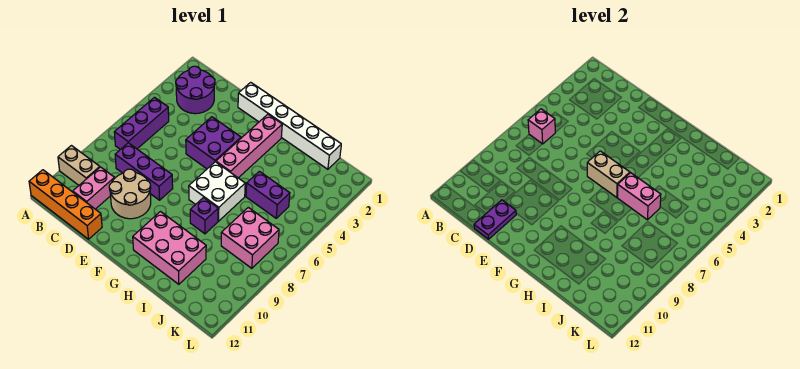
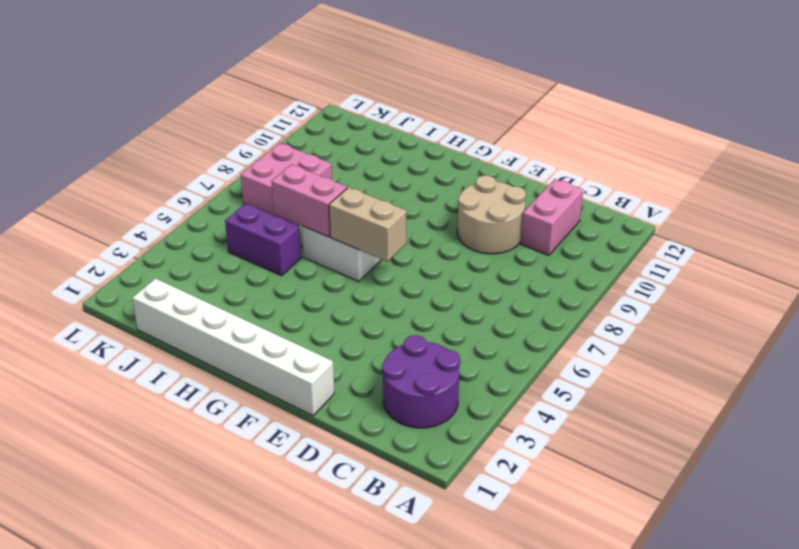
none -> tan 1x2 brick [58,146,100,185]
none -> orange 1x4 brick [29,170,102,239]
none -> purple 1x3 brick [114,97,169,150]

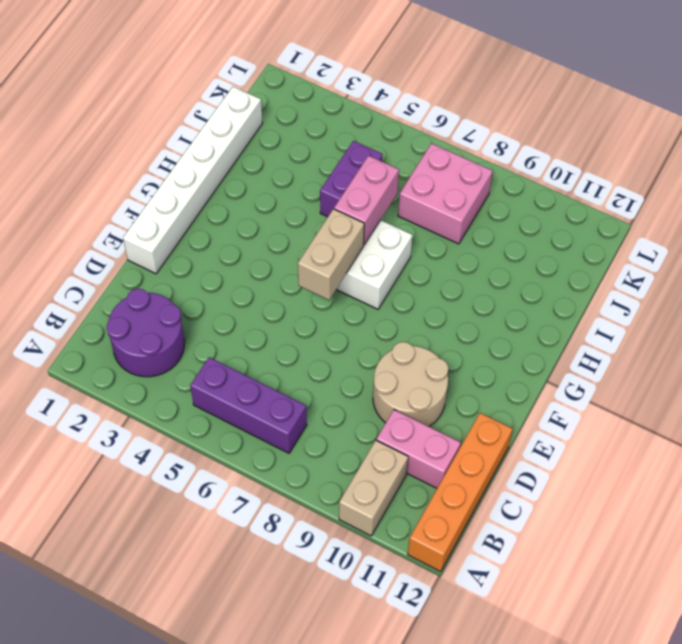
none -> purple 1x3 brick [115,143,173,200]
none -> purple 2x2 brick [186,117,241,169]
none -> pink 1x4 brick [216,114,282,178]

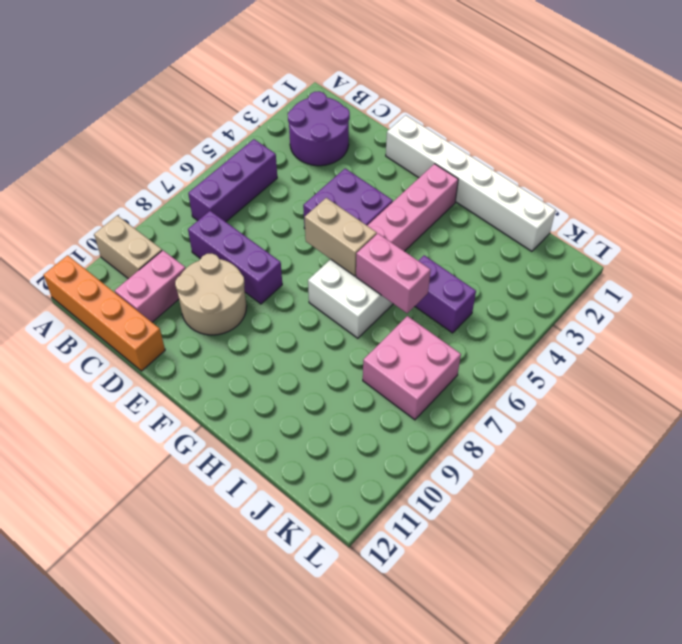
none -> pink 2x3 brick [133,212,206,284]
none -> purple 1x1 brick [190,198,218,234]
none -> pink 1x1 brick [528,109,555,144]

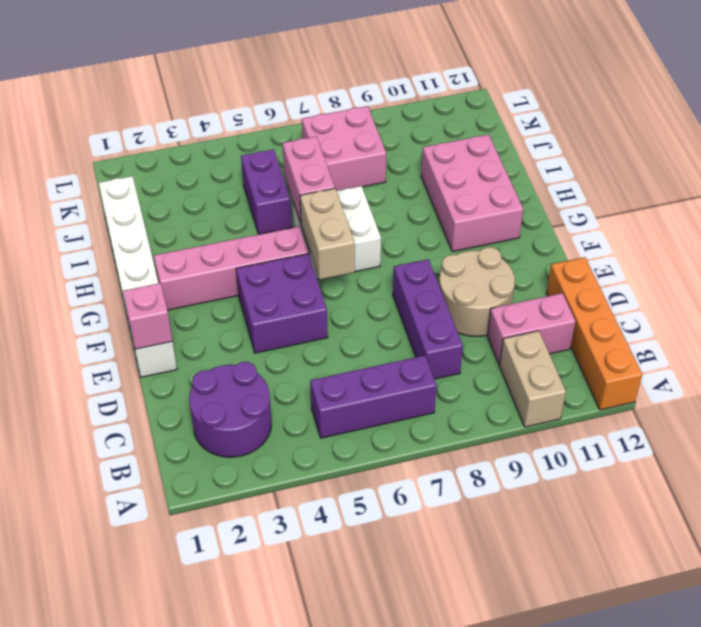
pink 1x1 brick [123,283,172,349] -> pink 1x1 brick moved to [528,109,555,144]
none -> purple 1x1 brick [190,198,218,234]
none -> purple 1x2 plate [474,200,516,239]

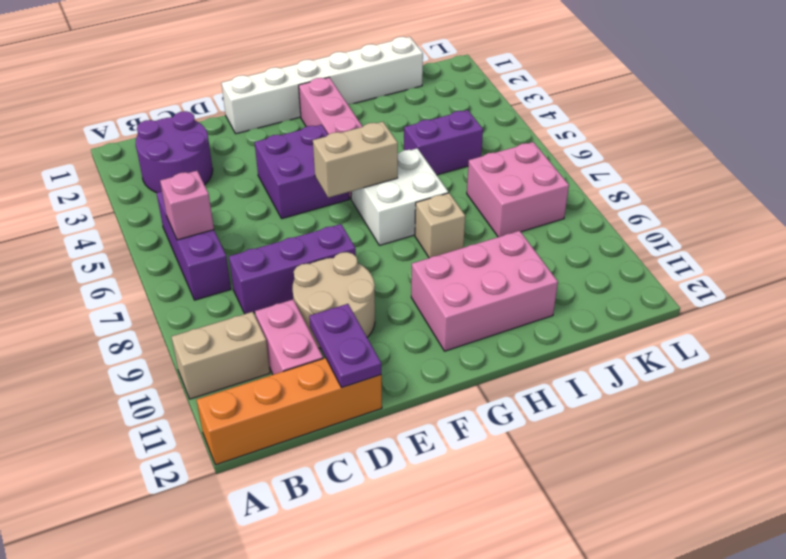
tan 1x1 brick [415,193,465,258] -> purple 1x1 brick [190,198,218,234]
none -> pink 1x2 brick [618,173,661,220]

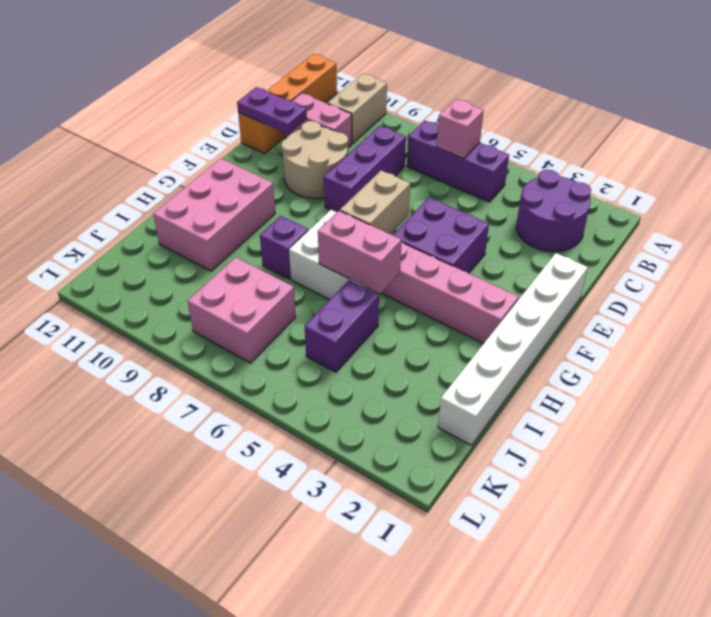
pink 1x2 brick [318,211,401,293] -> pink 1x2 brick turned to [618,173,661,220]

